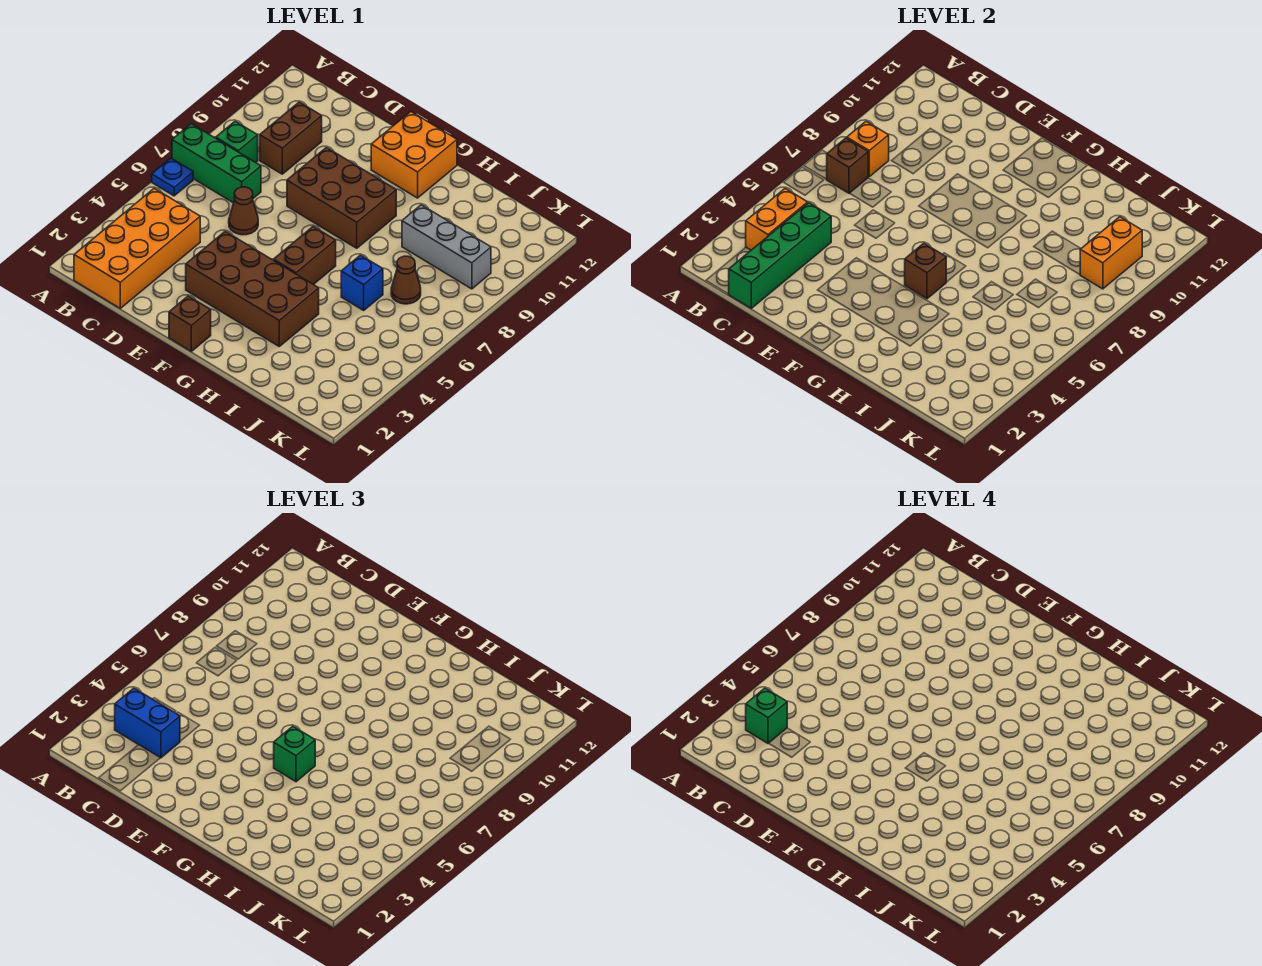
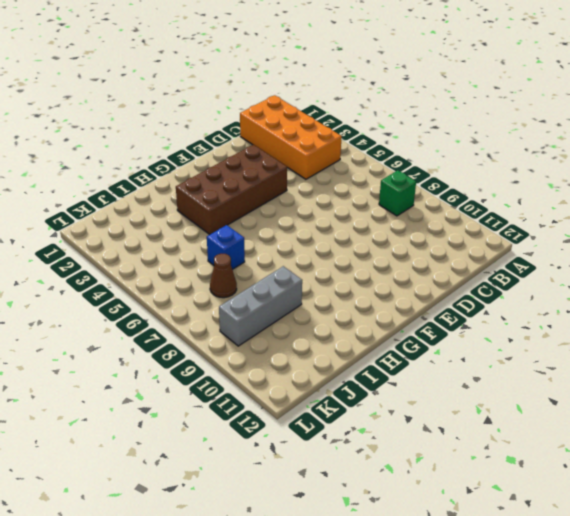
none -> blue 1x1 plate [152,158,193,196]
none -> green 1x3 brick [172,124,261,203]
none -> brown 1x2 brick [260,102,322,174]

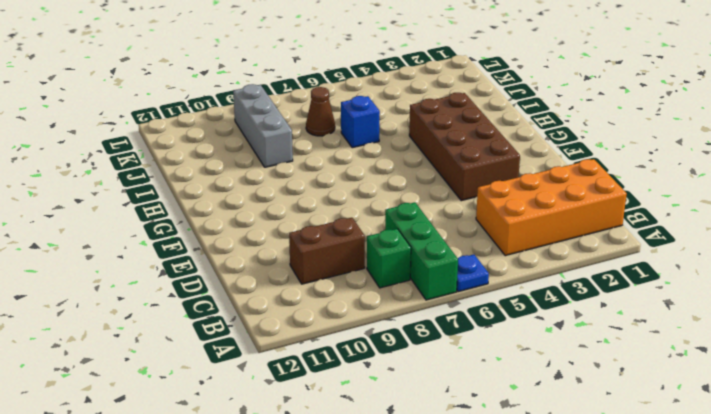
none -> brown 1x1 cone [229,187,258,235]
none -> brown 2x3 brick [287,148,396,248]
none -> brown 1x1 brick [169,296,211,351]

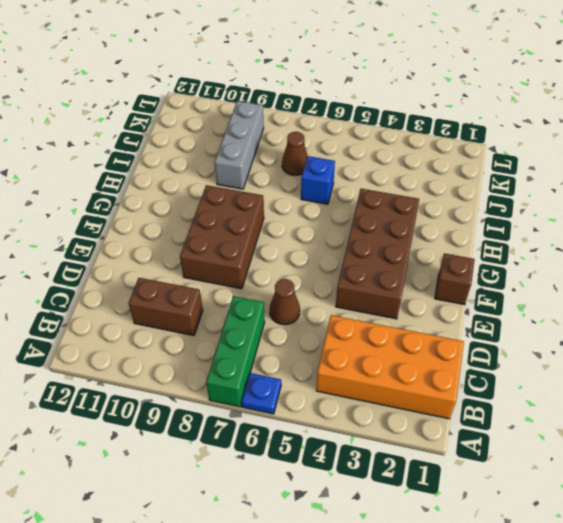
none -> green 1x1 brick [216,121,258,163]
none -> orange 2x2 brick [371,112,457,198]
none -> brown 1x2 brick [274,227,336,284]

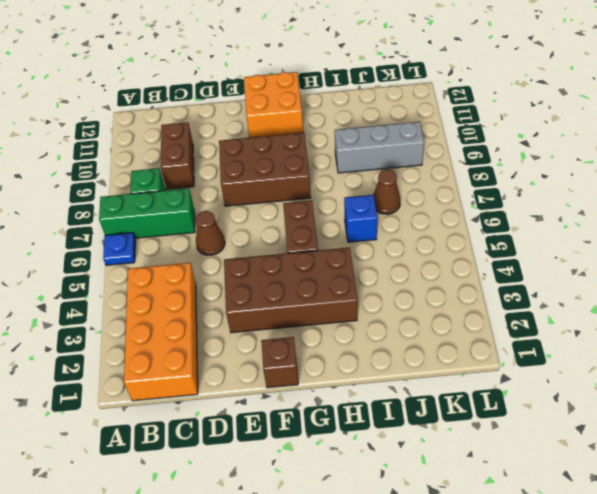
none -> orange 1x2 brick [746,188,808,250]
none -> brown 1x1 brick [826,138,868,193]
none -> orange 1x1 brick [847,121,889,176]

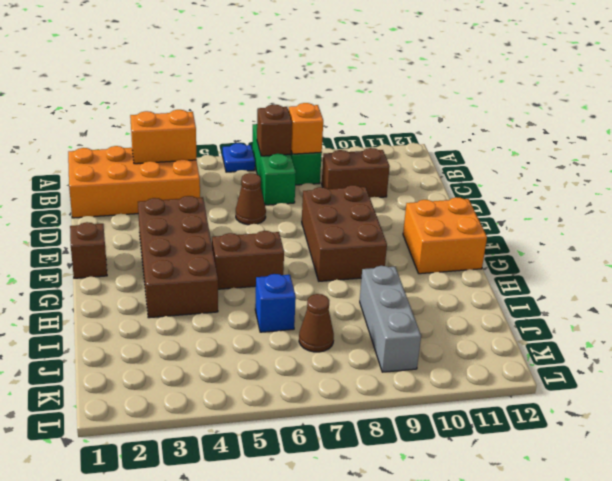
none -> green 1x4 brick [729,203,831,308]
none -> brown 1x1 brick [905,243,946,299]
none -> orange 1x2 brick [1080,217,1142,289]

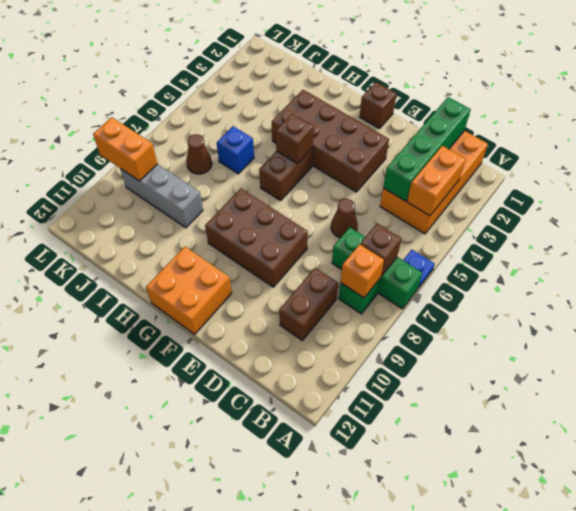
orange 1x2 brick [93,117,157,181] -> orange 1x2 brick turned to [1080,217,1142,289]
none -> blue 1x2 brick [115,688,180,758]
none -> green 1x1 brick [274,726,315,782]
none -> green 1x1 brick [746,688,787,743]

